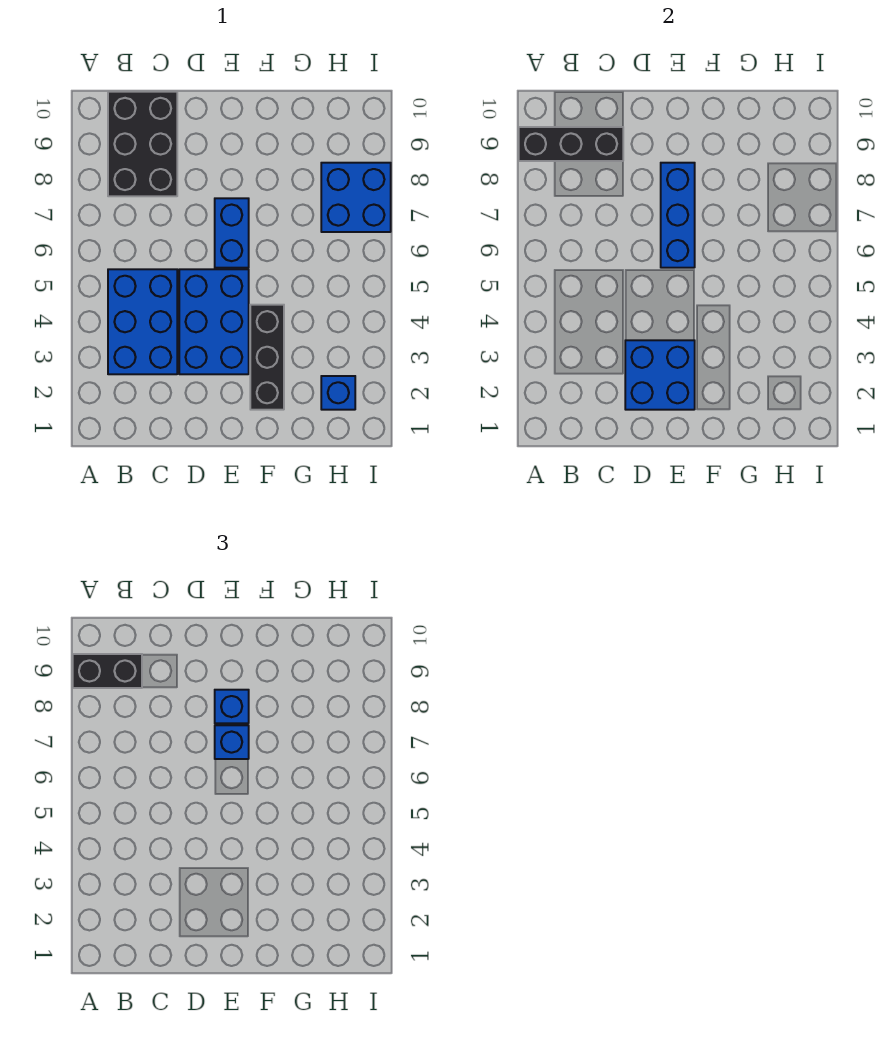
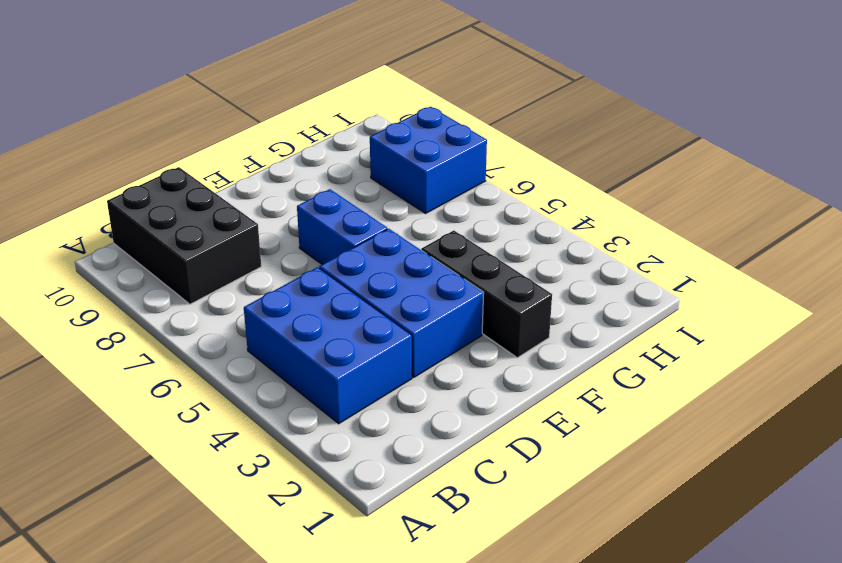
none -> blue 1x1 brick [321,376,355,410]
none -> black 1x3 brick [519,127,623,161]
none -> blue 2x2 brick [625,340,695,410]

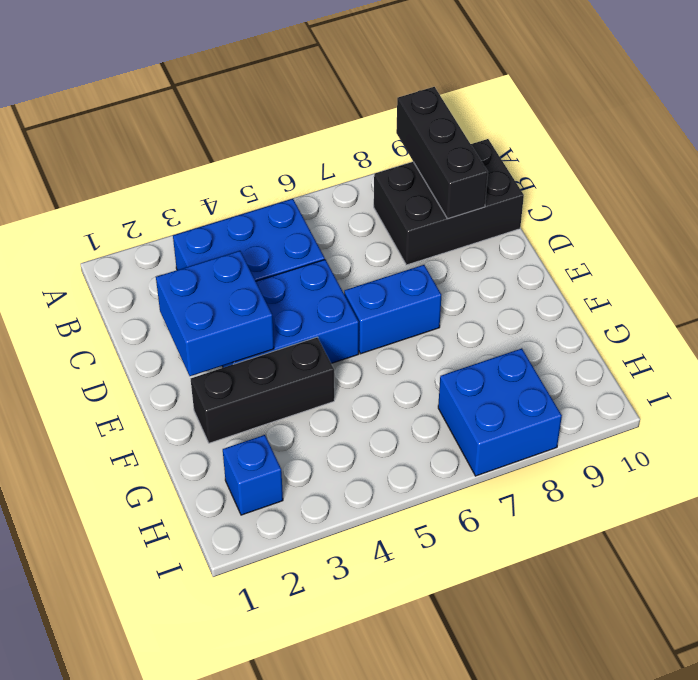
none -> blue 1x3 brick [661,163,695,268]
none -> black 1x2 brick [73,654,142,688]
none -> blue 1x1 brick [215,725,249,759]

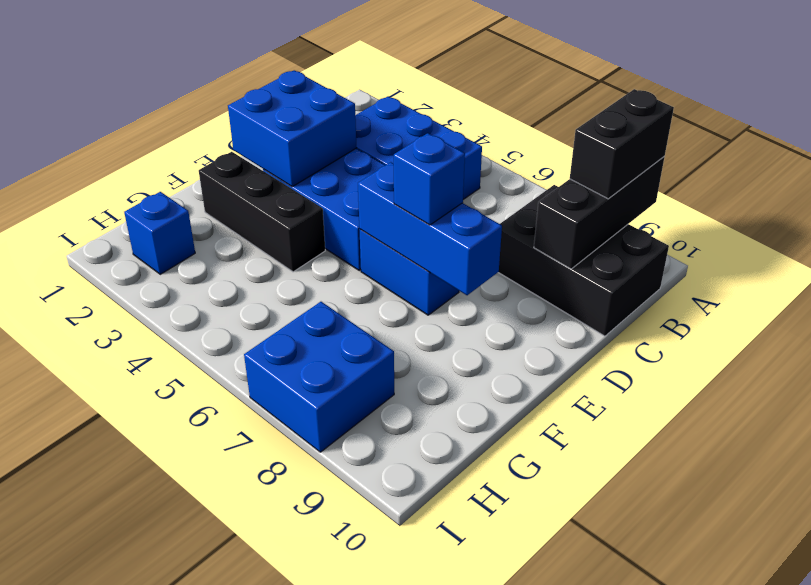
none -> blue 1x1 brick [215,690,249,723]

